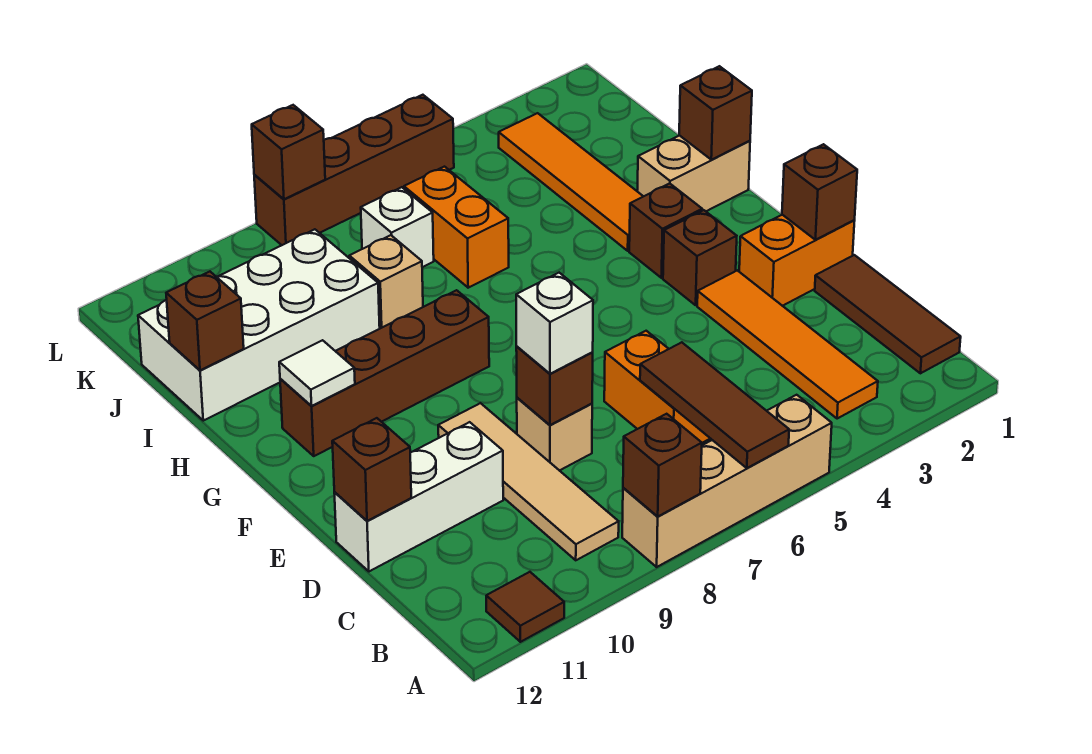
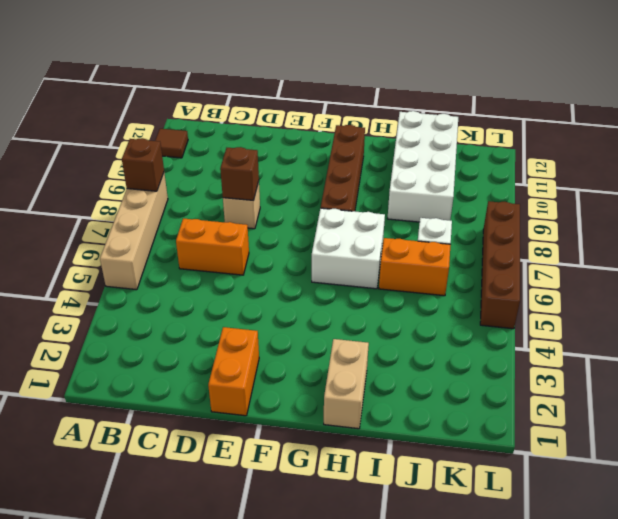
white 2x2 brick [312,208,385,289] -> none
none -> brown 1x3 tile [815,255,961,373]
none -> orange 1x4 tile [697,270,878,419]
none -> tan 1x4 tile [438,403,619,560]

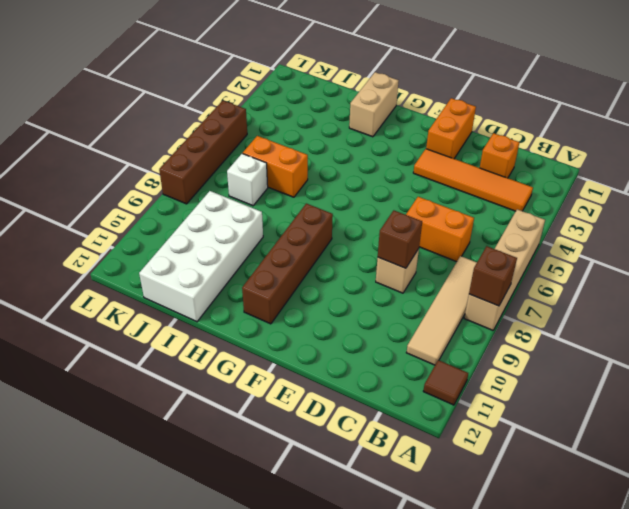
tan 1x4 tile [406,256,477,365] -> tan 1x4 tile turned to [438,403,619,560]
orange 1x1 brick [480,133,519,178] -> none
none -> brown 1x3 tile [815,255,961,373]
none -> white 1x3 brick [334,422,503,571]
none -> brown 1x1 brick [663,210,737,305]

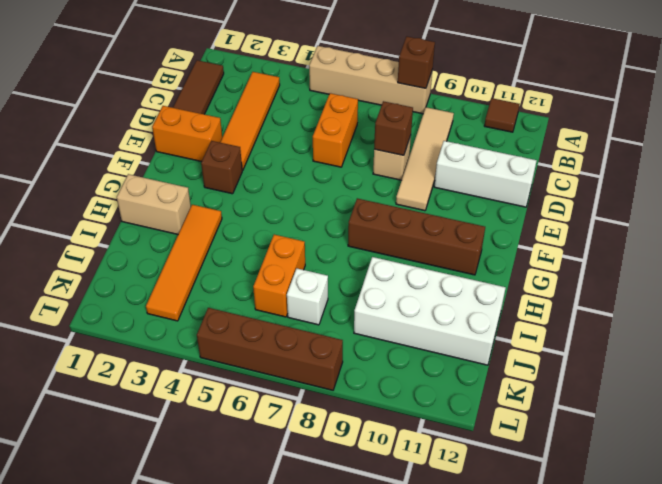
none -> brown 1x1 brick [629,183,702,278]
none -> tan 1x1 brick [349,235,423,328]
none -> brown 1x3 tile [640,342,789,468]

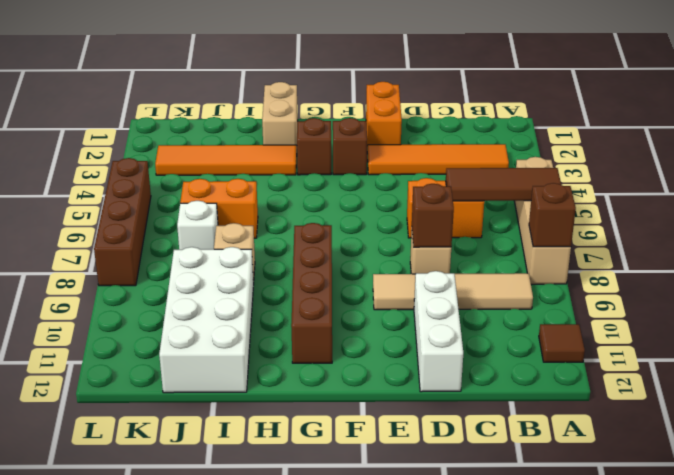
none -> brown 1x3 tile [815,255,961,373]
none -> brown 1x1 brick [332,418,411,521]
none -> brown 1x1 brick [782,144,857,240]

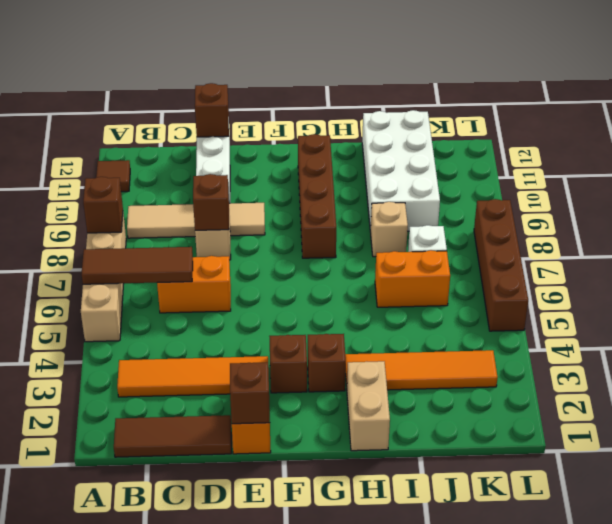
none -> white 1x1 tile [279,340,355,406]
none -> brown 1x1 brick [679,66,752,160]
none -> brown 1x1 brick [166,272,244,370]

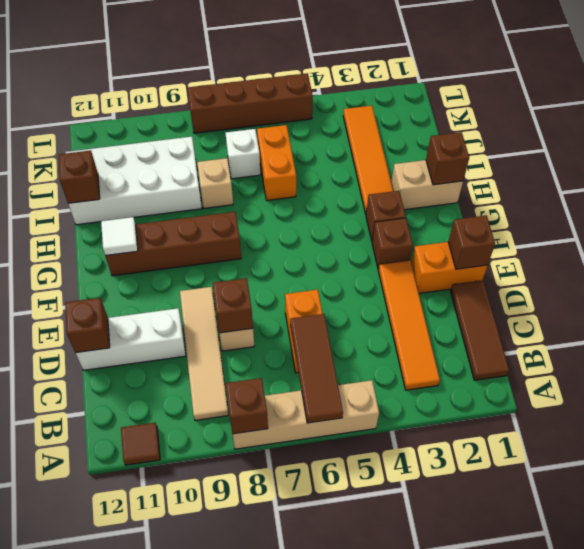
none -> brown 1x1 brick [252,105,325,199]
none -> white 1x1 brick [516,273,593,374]

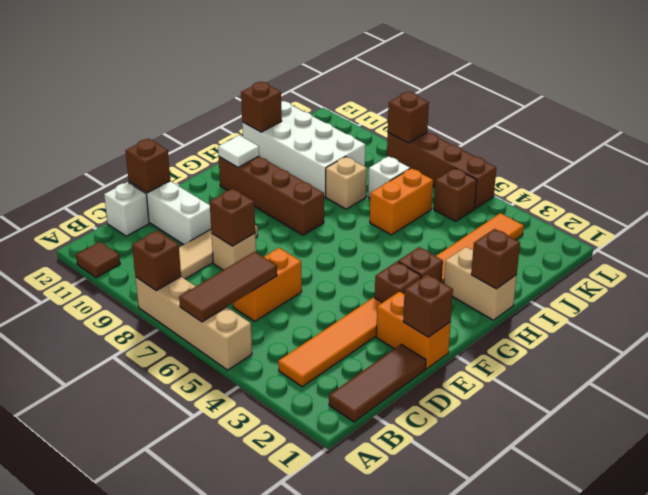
white 1x1 brick [104,182,149,236] -> white 1x1 brick moved to [516,273,593,374]
brown 1x1 brick [434,168,477,221] -> none

